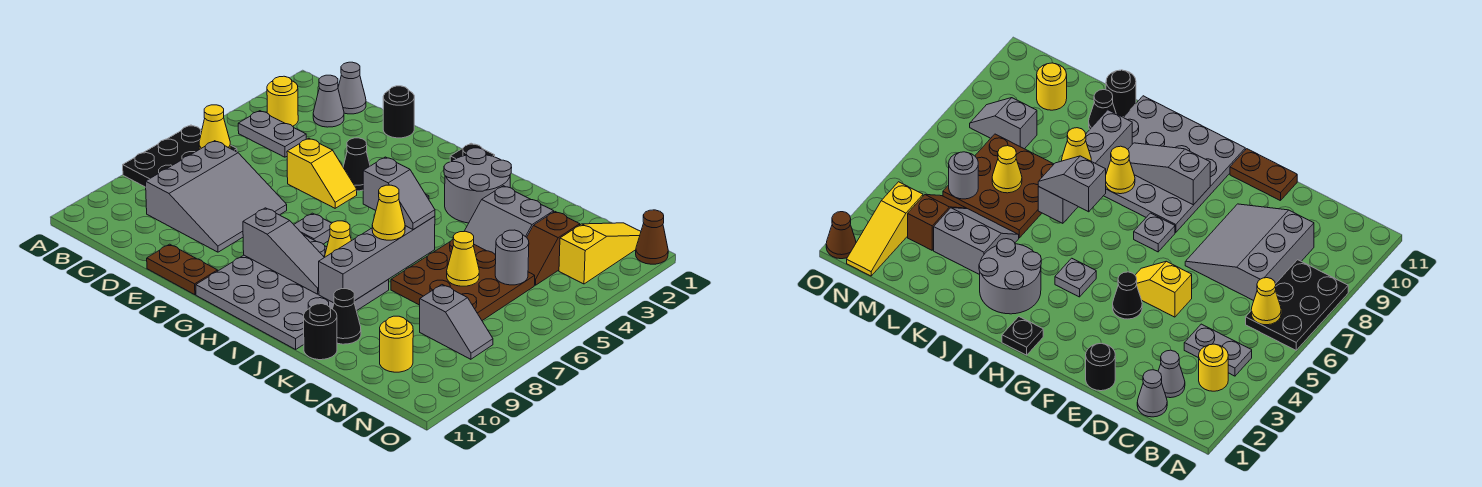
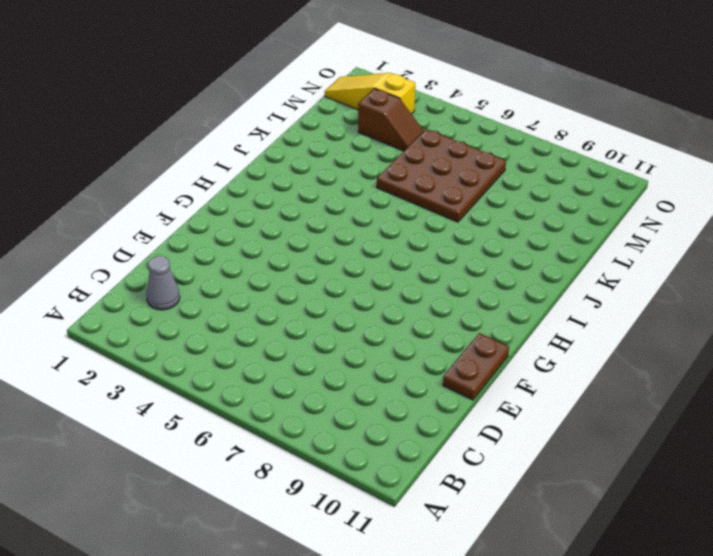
none -> black 2x3 plate [123,125,237,187]
none -> yellow 1x1 round brick [267,76,298,126]
none -> grey 1x2 plate [238,111,306,157]
none -> grey 1x1 cone [338,62,366,114]

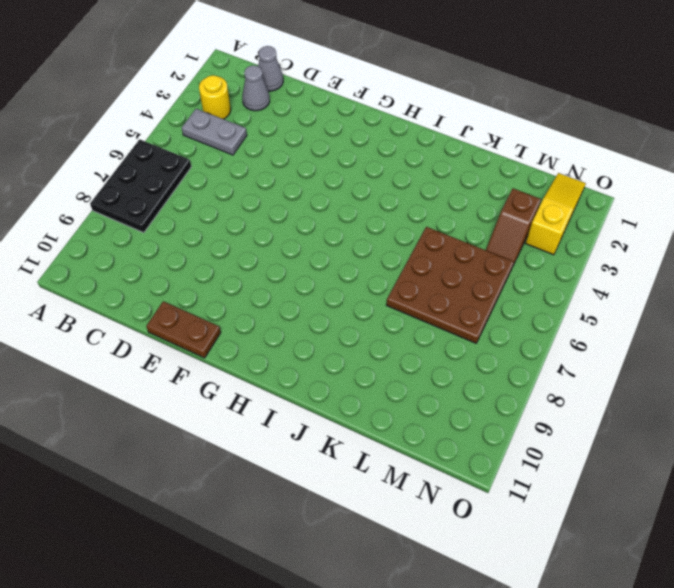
none -> grey 3x3 slope [146,141,287,252]
none -> black 1x1 round brick [383,86,414,138]
none -> yellow 1x2 slope [287,138,357,208]
none -> black 1x1 cone [343,138,370,191]

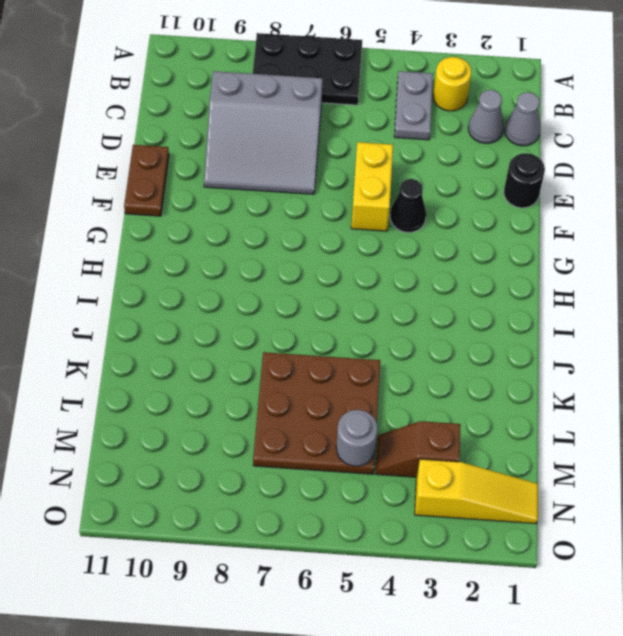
yellow 1x2 brick [351,142,393,231] -> yellow 1x2 slope [287,138,357,208]
none -> grey 1x1 plate [294,213,332,244]
none -> grey 4x4 plate [196,235,389,349]
none -> black 1x1 plate [450,143,495,162]
none -> grey 1x1 plate [1055,258,1096,297]

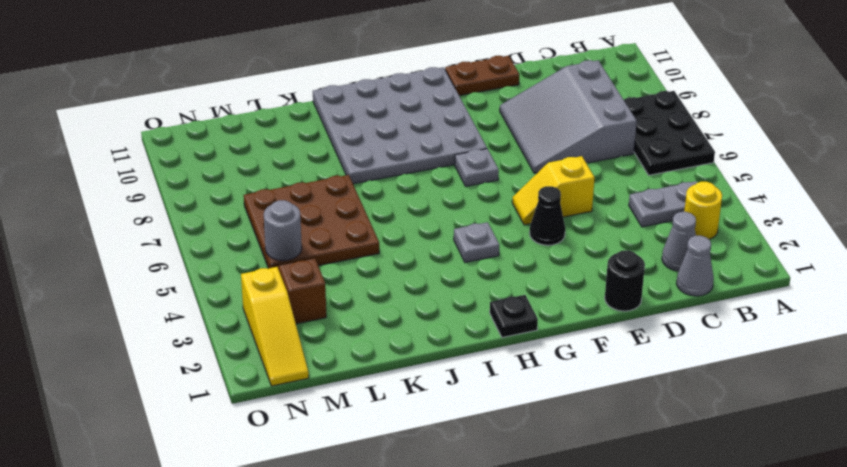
none -> grey 2x2 round brick [444,148,512,223]
none -> grey 2x2 slope [465,186,554,255]
none -> black 1x1 cone [333,289,361,344]
none -> black 1x1 round brick [304,304,337,360]

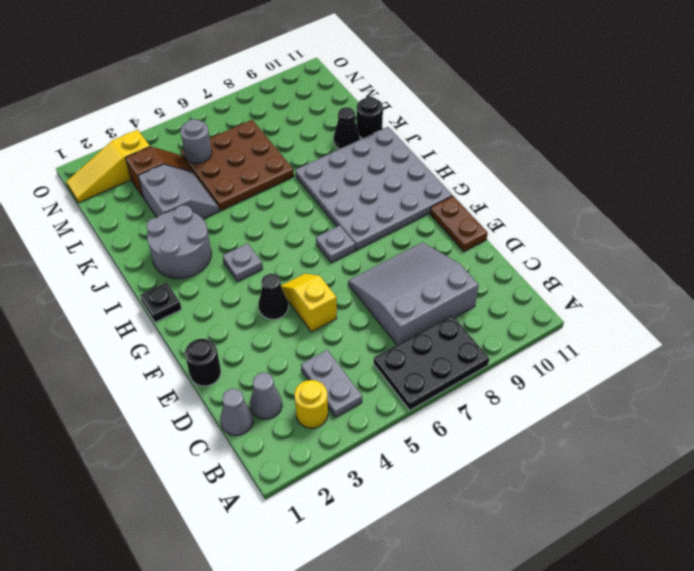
none -> grey 1x2 slope [420,285,493,359]
none -> yellow 1x1 round brick [380,316,413,372]
none -> brown 1x1 cone [636,210,668,264]
none -> yellow 1x1 cone [199,105,230,149]

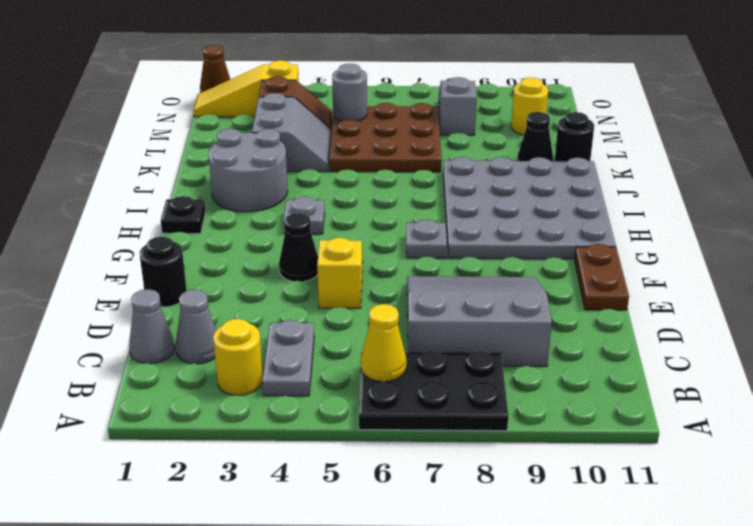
none -> grey 1x3 slope [243,208,324,294]
none -> yellow 1x1 cone [325,221,351,257]
none -> grey 1x4 brick [319,216,435,303]
none -> yellow 1x1 cone [447,231,479,286]

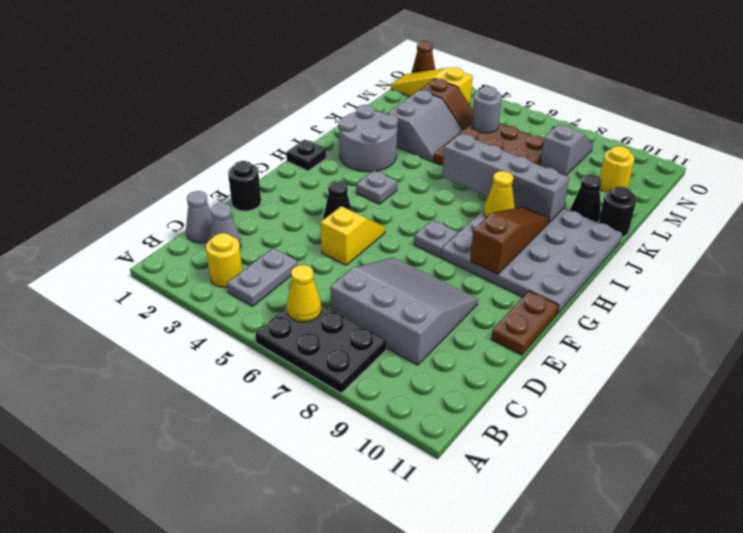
brown 1x3 slope [470,207,549,274] -> grey 1x3 slope [243,208,324,294]
none -> yellow 1x1 cone [447,231,479,286]
none -> grey 1x2 slope [363,157,435,230]
none -> yellow 1x1 cone [372,185,405,240]

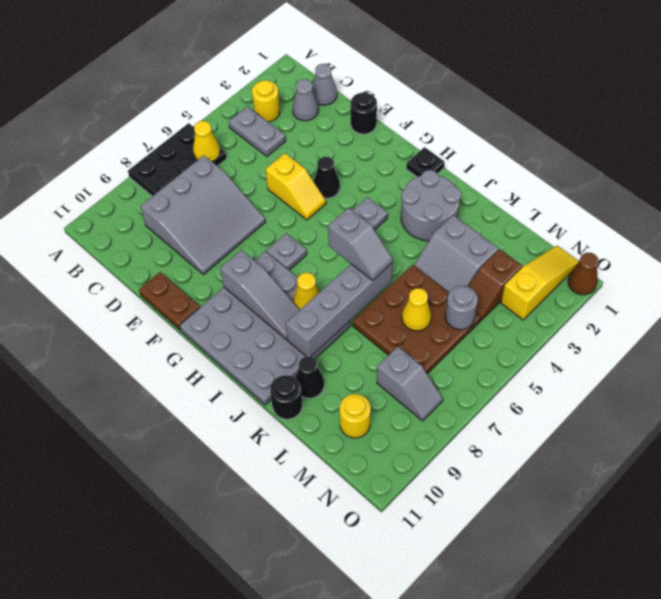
none -> yellow 1x1 cone [372,185,405,240]

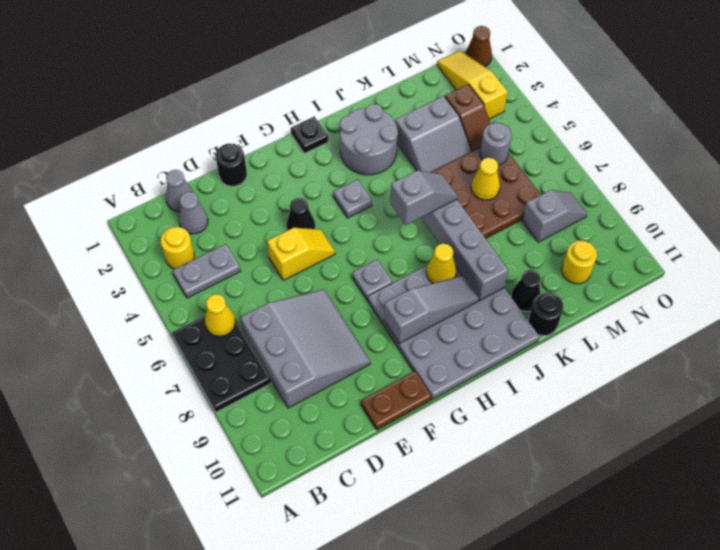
none -> yellow 1x1 cone [372,185,405,240]

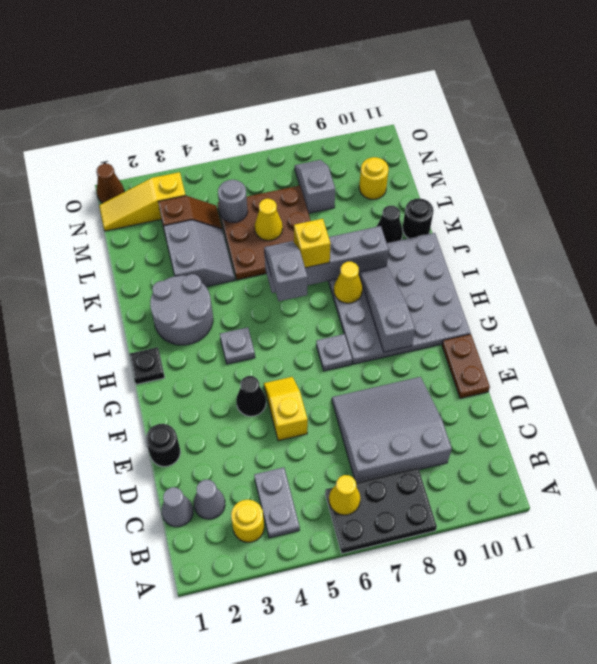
yellow 1x1 brick [294,219,331,268] -> yellow 1x1 cone [372,185,405,240]

